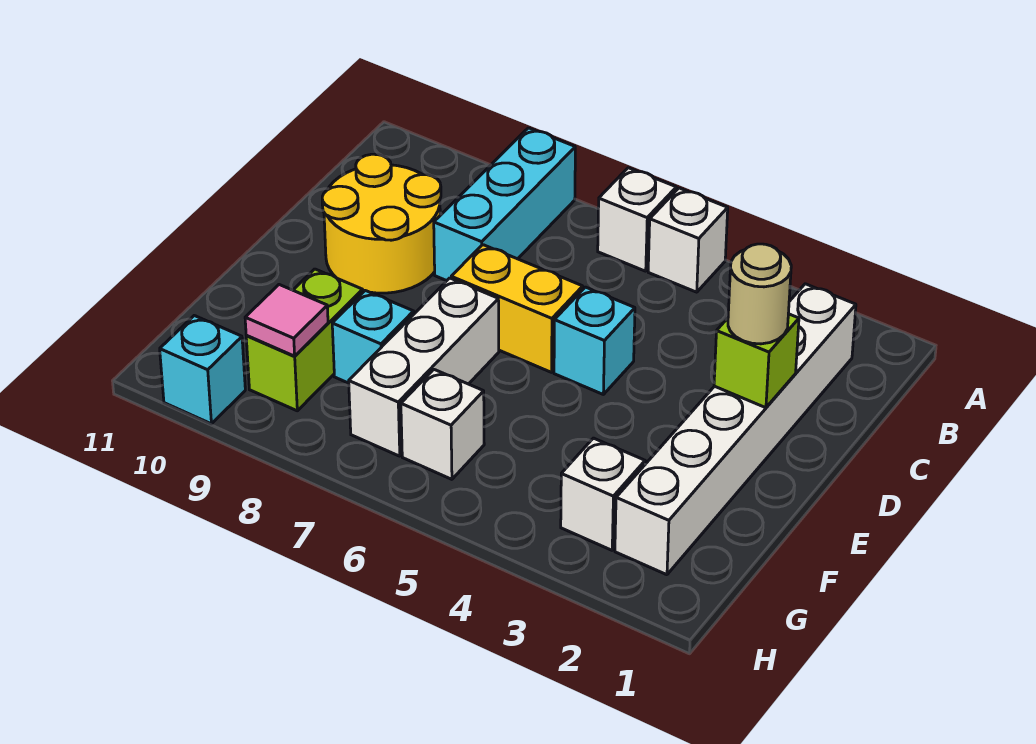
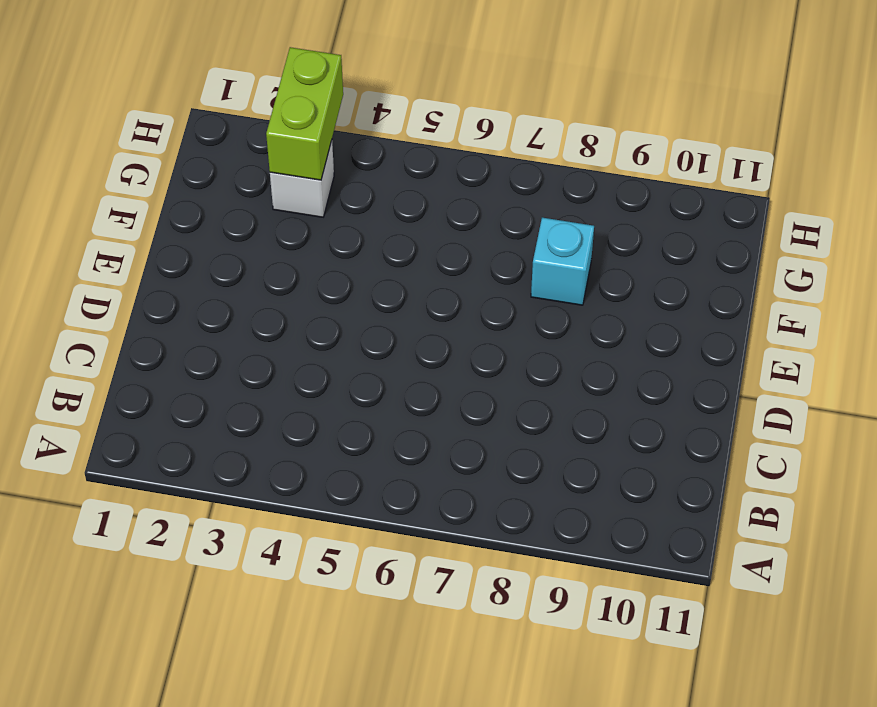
lime 1x2 brick [266,47,343,180] -> lime 1x2 brick moved to [246,269,363,411]
none -> white 1x1 brick [648,188,728,292]
none -> white 1x1 brick [598,168,676,271]
none -> cyan 1x3 brick [434,128,575,281]

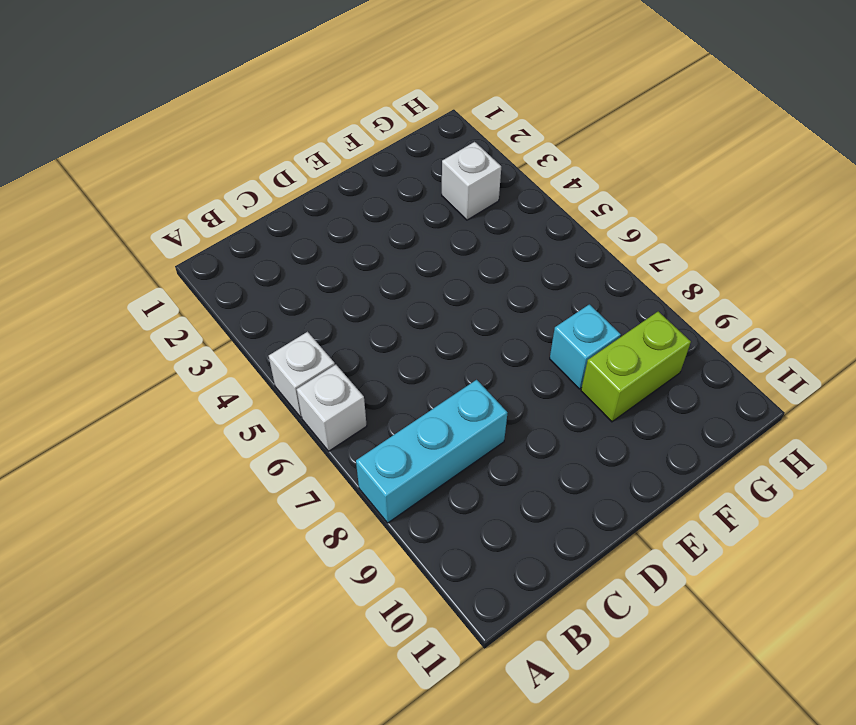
none -> white 1x6 brick [615,284,856,575]
none -> yellow 2x2 round brick [322,154,441,293]
none -> cyan 1x1 brick [554,287,635,394]

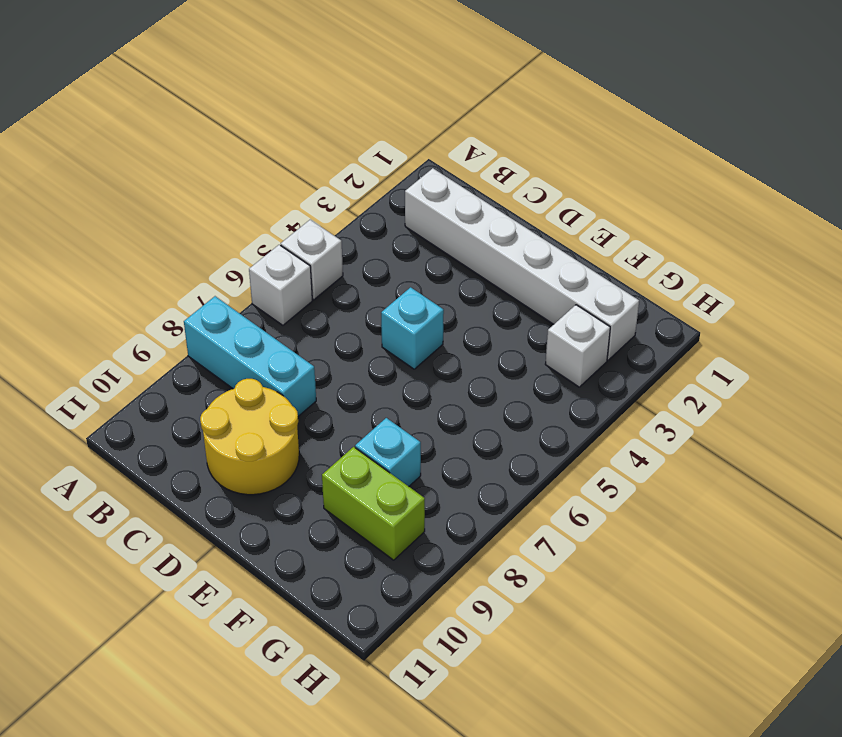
none -> yellow 1x2 brick [451,245,583,372]
none -> white 1x3 brick [349,278,499,456]
none -> white 1x1 brick [401,369,484,479]

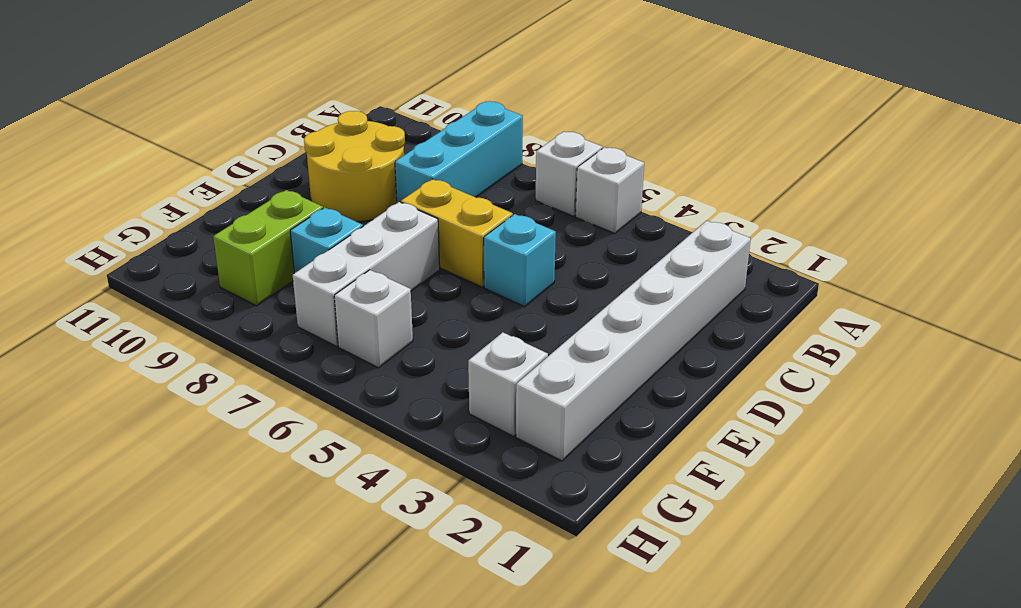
none -> cyan 1x1 brick [160,316,245,424]
none -> lime 1x1 brick [714,314,799,408]
none -> pink 1x1 tile [245,285,328,356]

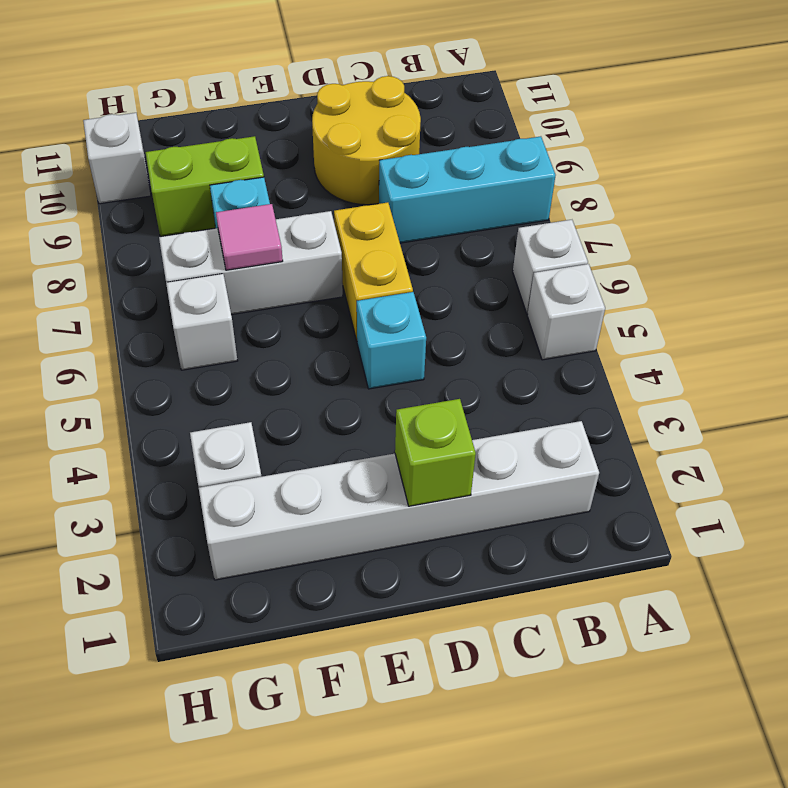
pink 1x1 tile [216,204,283,270] -> pink 1x1 tile moved to [245,285,328,356]
white 1x1 brick [83,113,151,204] -> cyan 1x1 brick [160,316,245,424]
none -> tan 1x1 round brick [728,244,791,344]

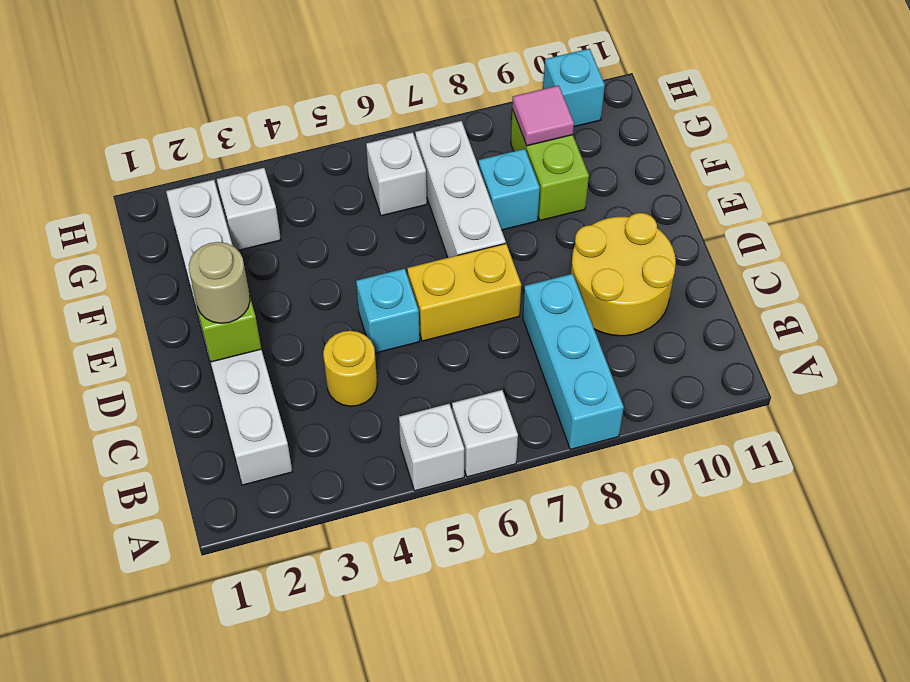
yellow 1x1 round brick [323,331,377,406] -> none

